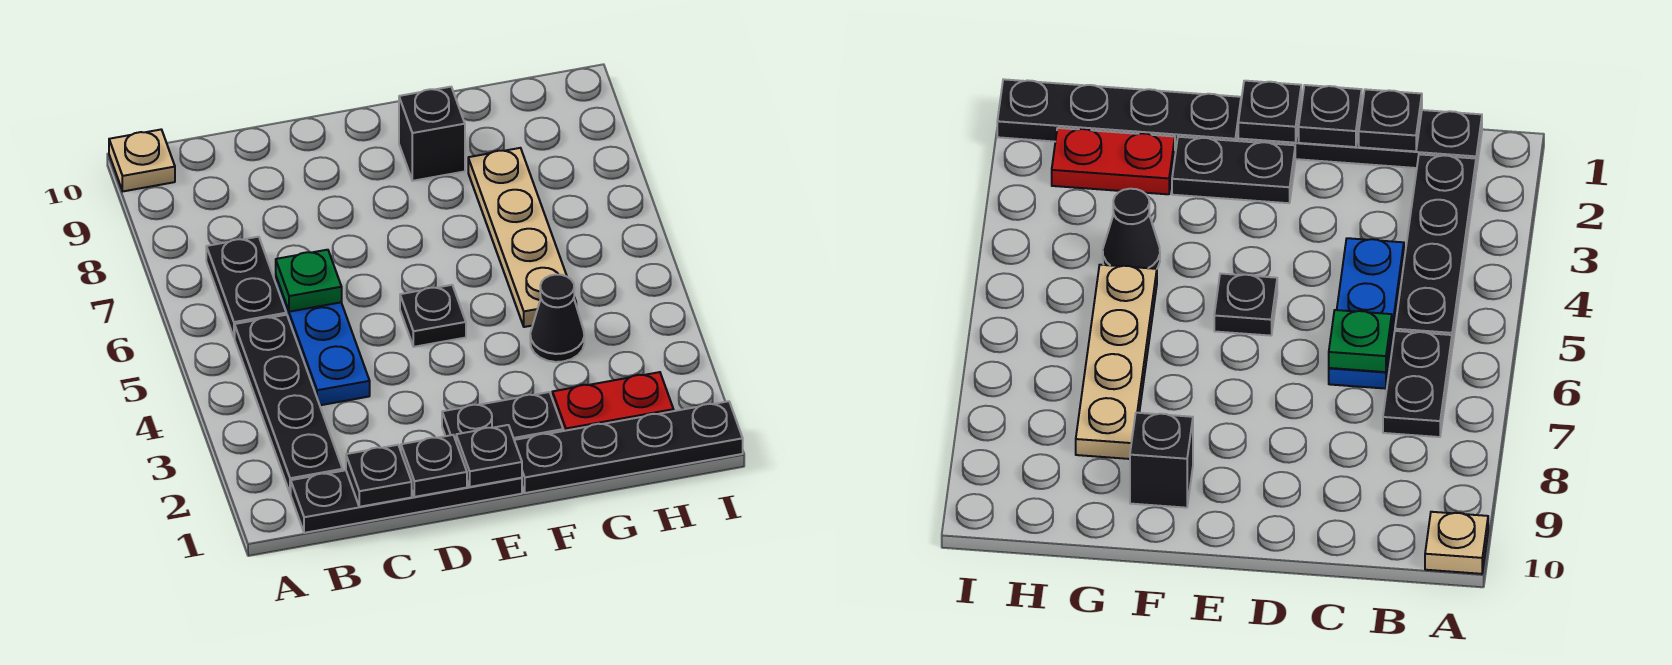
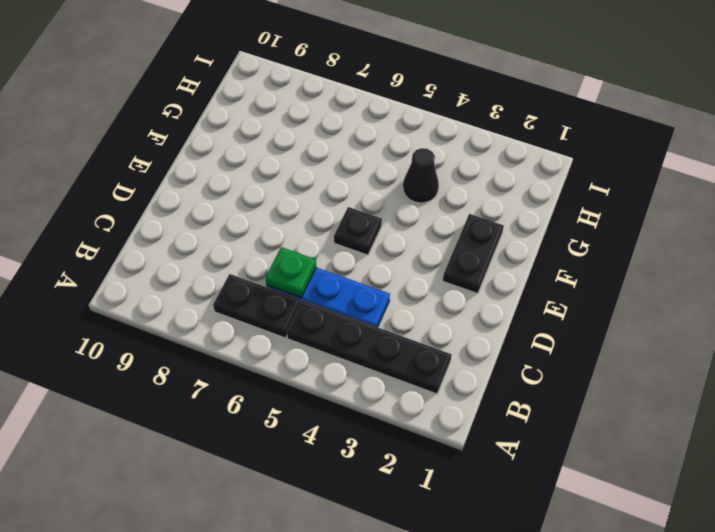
none -> tan 1x1 plate [109,130,175,191]
none -> black 1x4 plate [291,470,522,533]
none -> black 1x4 plate [514,401,743,493]

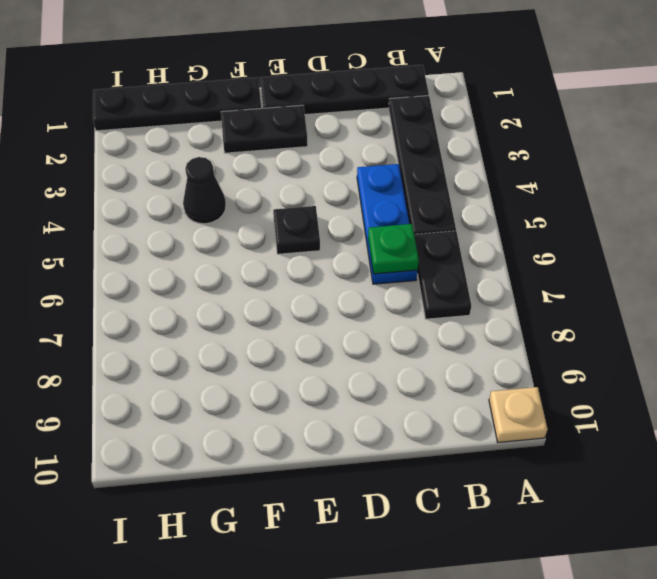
none -> black 1x1 brick [399,87,465,181]
none -> red 1x2 plate [552,372,674,431]
none -> tan 1x4 plate [468,148,576,327]

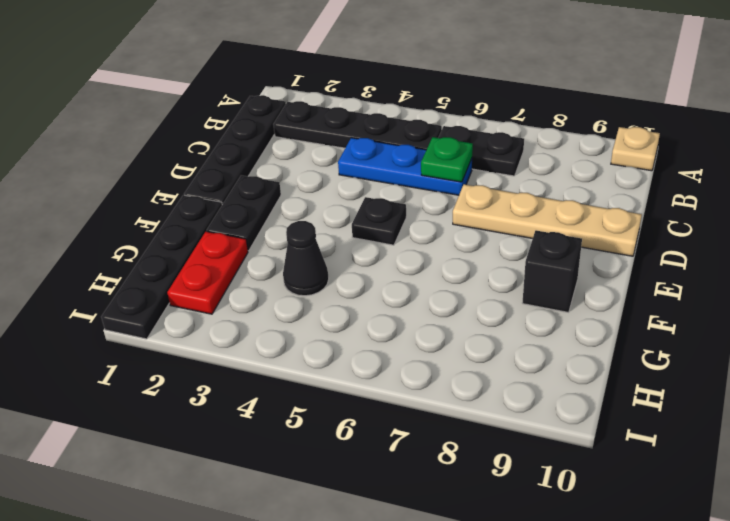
tan 1x4 plate [453,184,642,256] -> tan 1x4 plate moved to [468,148,576,327]
none -> black 1x1 plate [346,445,412,507]
none -> black 1x1 plate [401,435,467,497]
none -> black 1x1 plate [456,425,522,487]

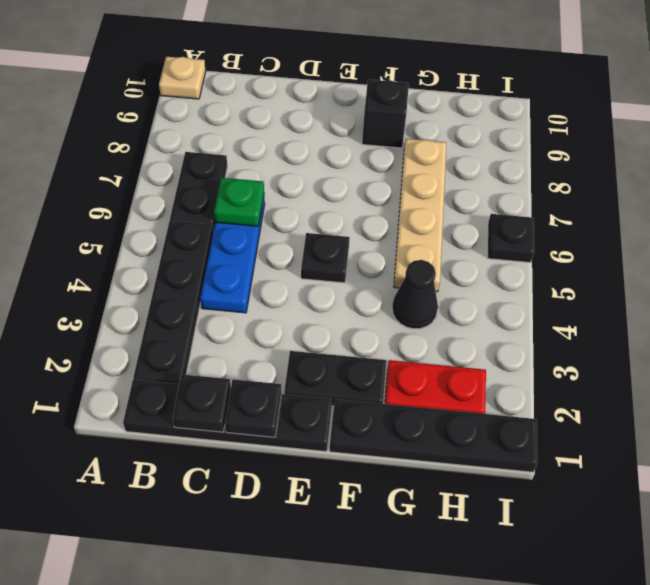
black 1x1 plate [488,214,534,263] -> black 1x1 plate moved to [456,425,522,487]

